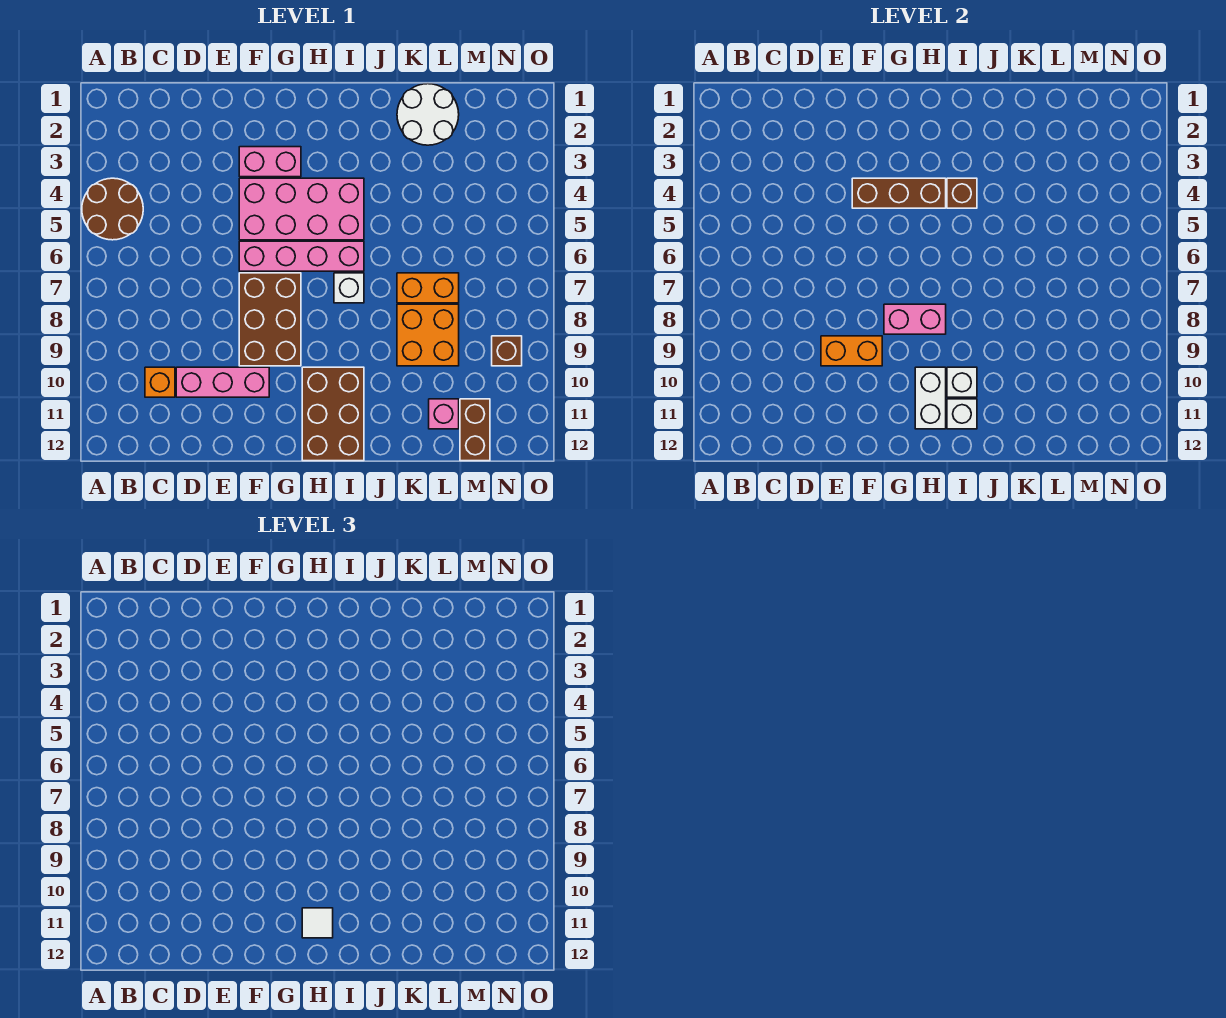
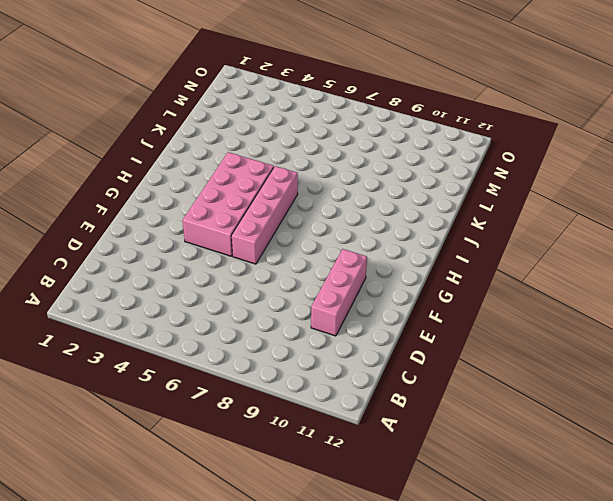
none -> brown 2x2 round brick [82,178,143,240]
none -> orange 1x1 brick [145,367,175,397]
none -> pink 1x2 brick [239,147,301,177]

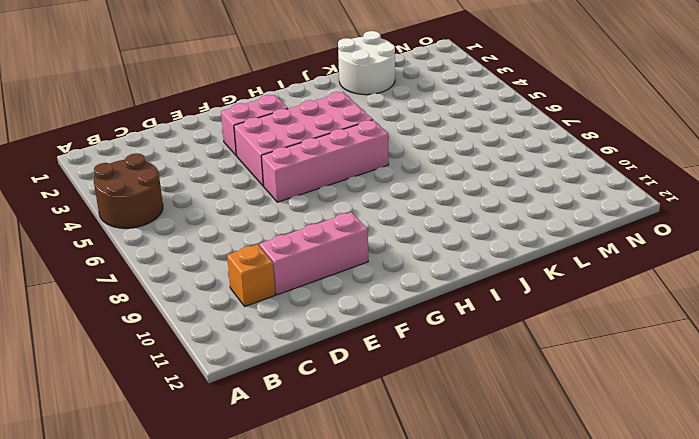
none -> brown 2x3 brick [239,273,301,366]
none -> brown 2x3 brick [302,367,364,461]
none -> white 1x1 brick [334,273,364,303]

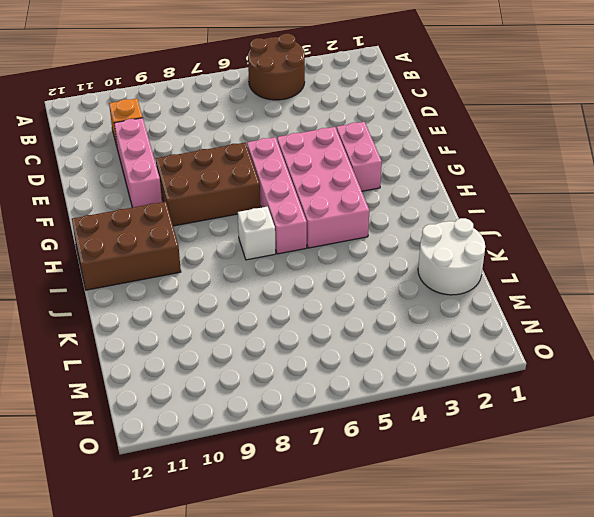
none -> orange 1x2 brick [397,273,459,303]
none -> orange 2x2 brick [397,304,459,366]
none -> pink 1x1 brick [429,399,459,429]

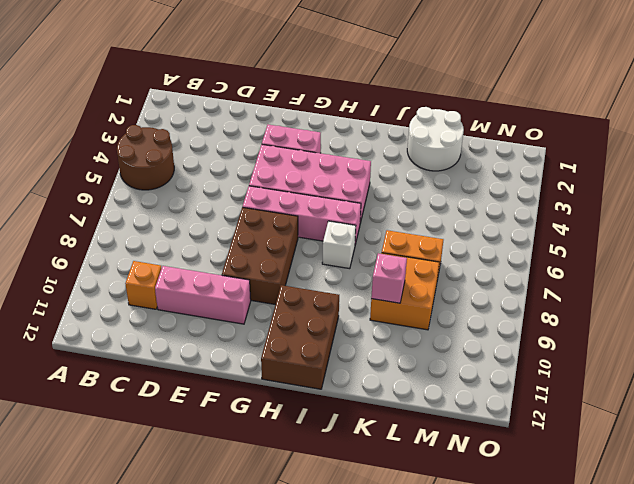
pink 1x1 brick [371,253,407,303] -> pink 1x1 brick moved to [429,399,459,429]
none -> brown 1x2 brick [460,399,490,461]
none -> brown 1x1 brick [492,336,522,366]
none -> orange 1x2 brick [821,336,882,366]

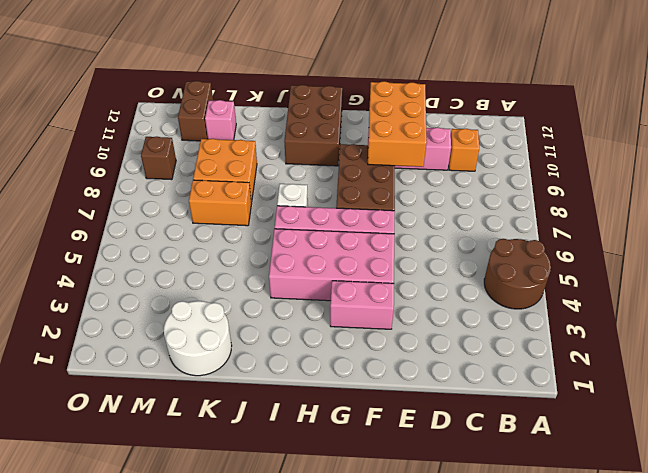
orange 2x3 brick [368,81,427,167] -> orange 1x2 brick [821,336,882,366]
none -> brown 1x3 brick [852,178,946,208]
none -> pink 1x2 brick [884,304,946,334]
none -> white 1x2 brick [915,367,946,429]

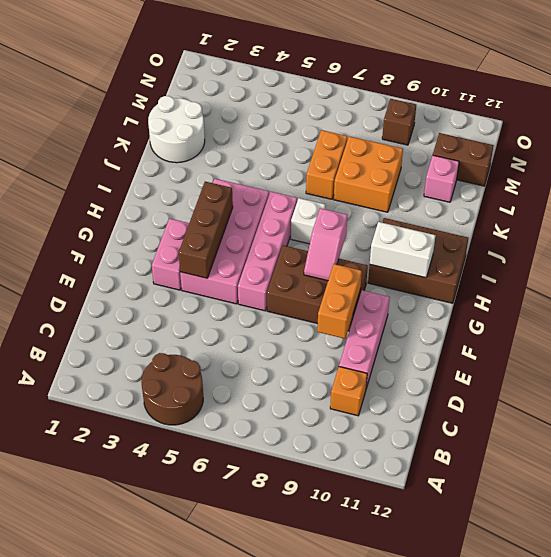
pink 1x2 slope [304,208,347,281] -> pink 1x2 brick [884,304,946,334]
none -> brown 1x1 brick [947,178,977,208]
none -> white 1x1 brick [947,367,977,397]
none -> white 1x1 brick [947,399,977,429]

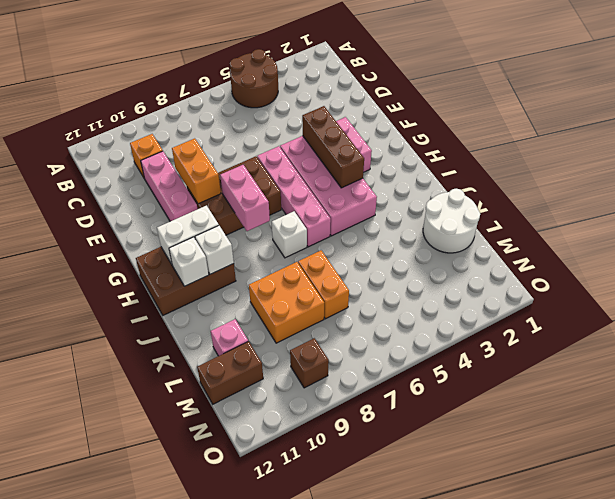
none -> brown 1x1 brick [947,178,977,208]
none -> white 1x1 tile [302,908,333,938]

